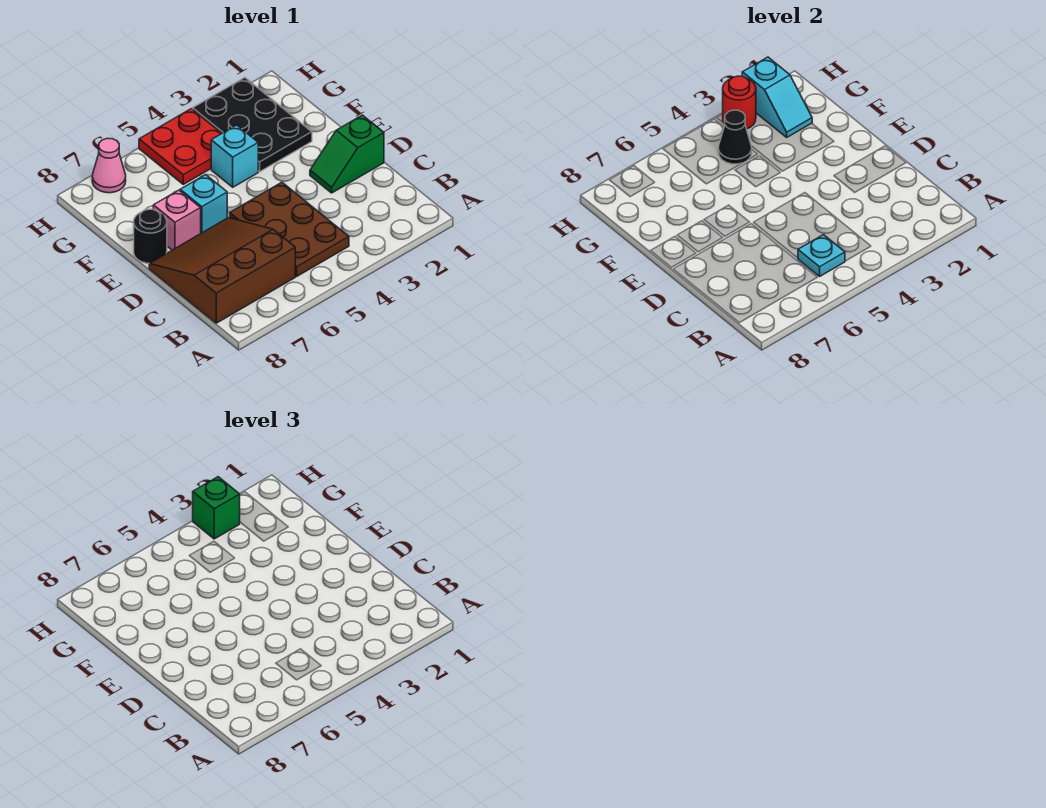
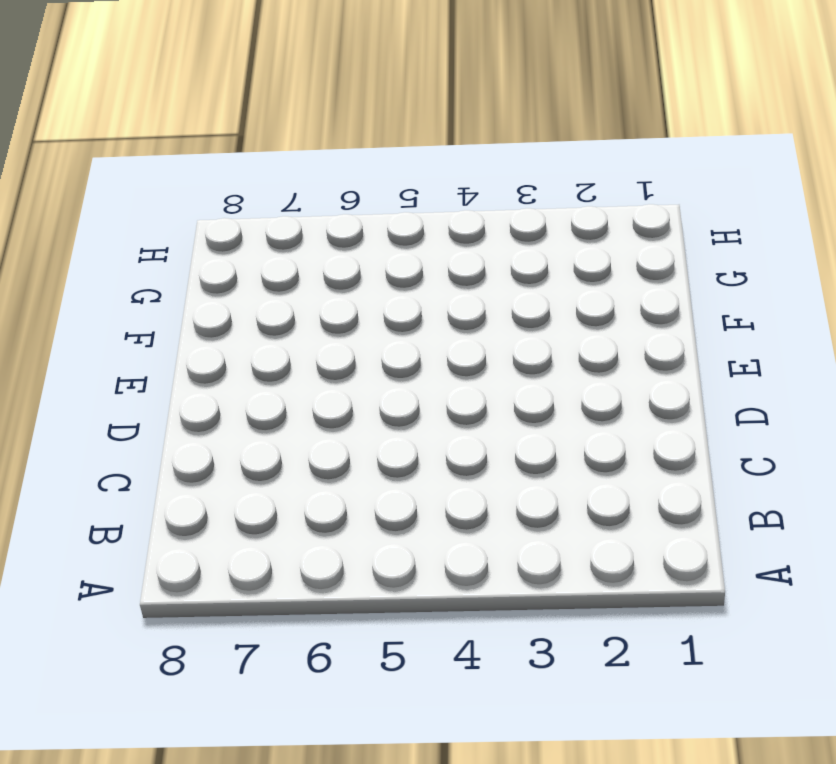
none -> brown 2x3 plate [230,182,349,276]
none -> brown 3x3 slope [149,218,295,323]
none -> green 1x2 slope [310,115,384,193]

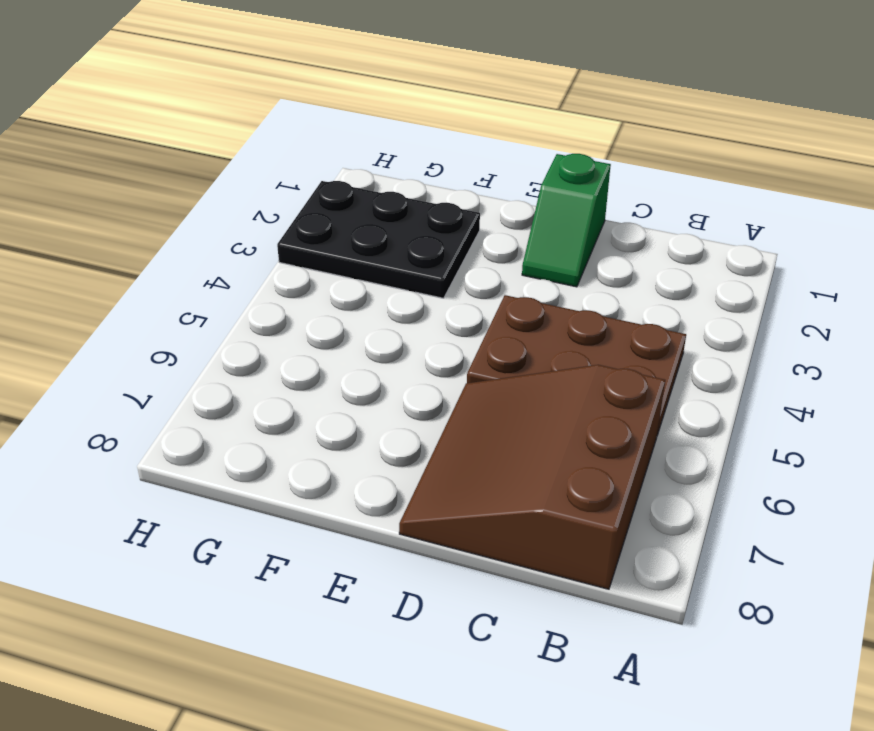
none -> cyan 1x1 brick [180,175,227,233]
none -> pink 1x1 brick [153,190,201,250]
none -> black 1x1 round brick [134,209,167,264]

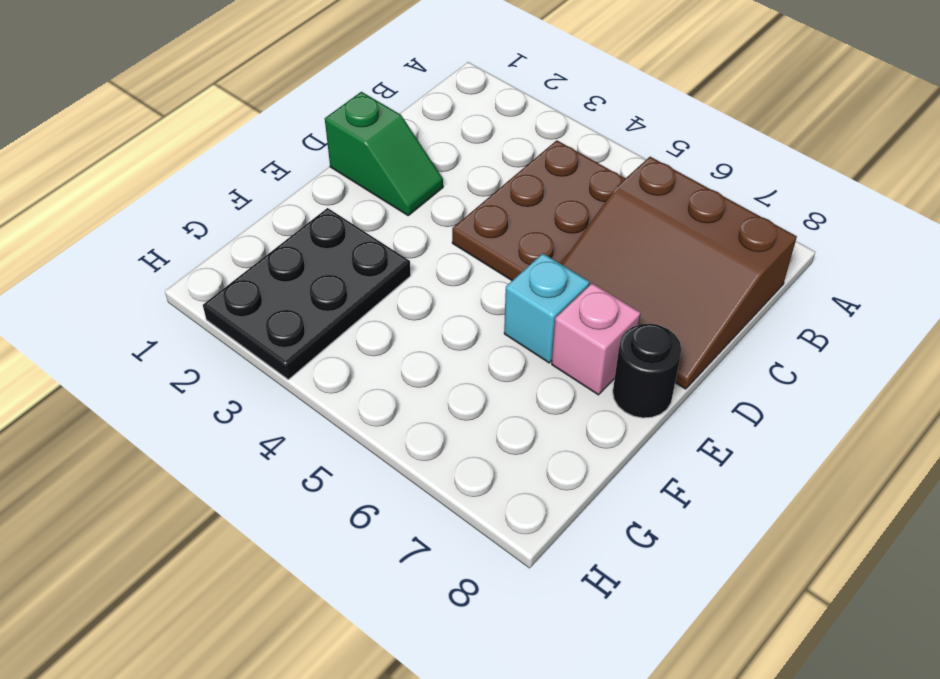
none -> cyan 1x1 brick [211,125,258,187]
none -> red 2x2 plate [139,109,222,184]
none -> pink 1x1 cone [92,138,126,193]

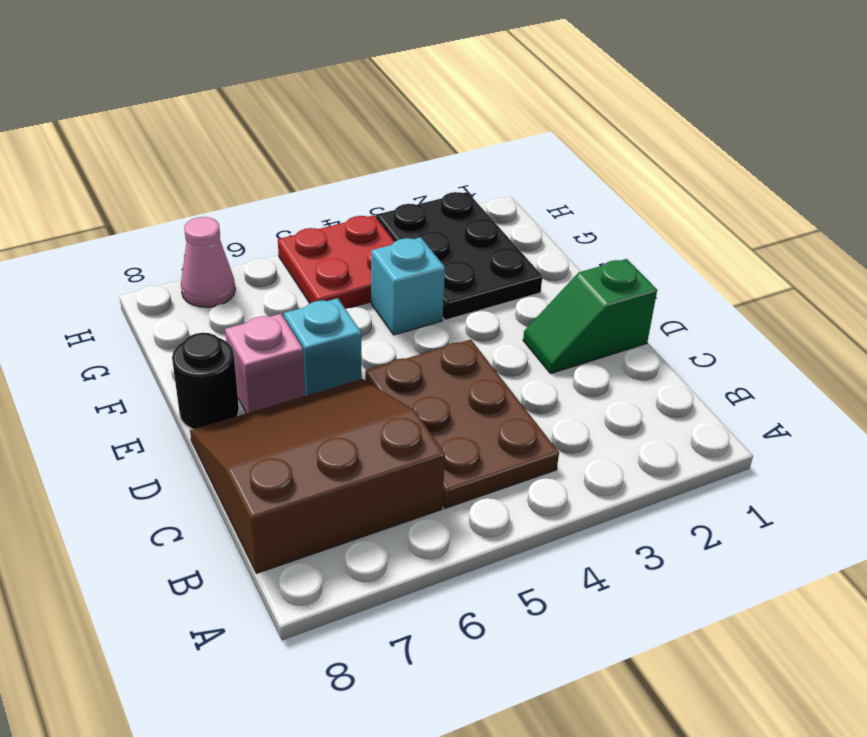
none -> cyan 1x1 plate [798,235,845,276]
none -> cyan 1x2 slope [742,57,812,137]
none -> black 1x1 cone [718,110,752,164]

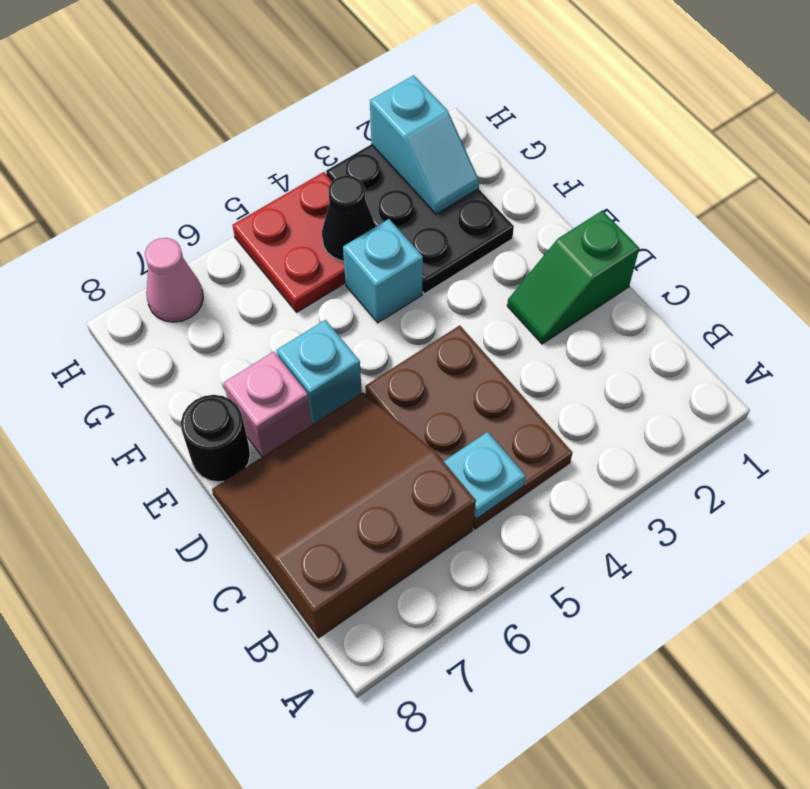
none -> red 1x1 round brick [723,76,756,129]
none -> green 1x1 brick [193,477,240,539]

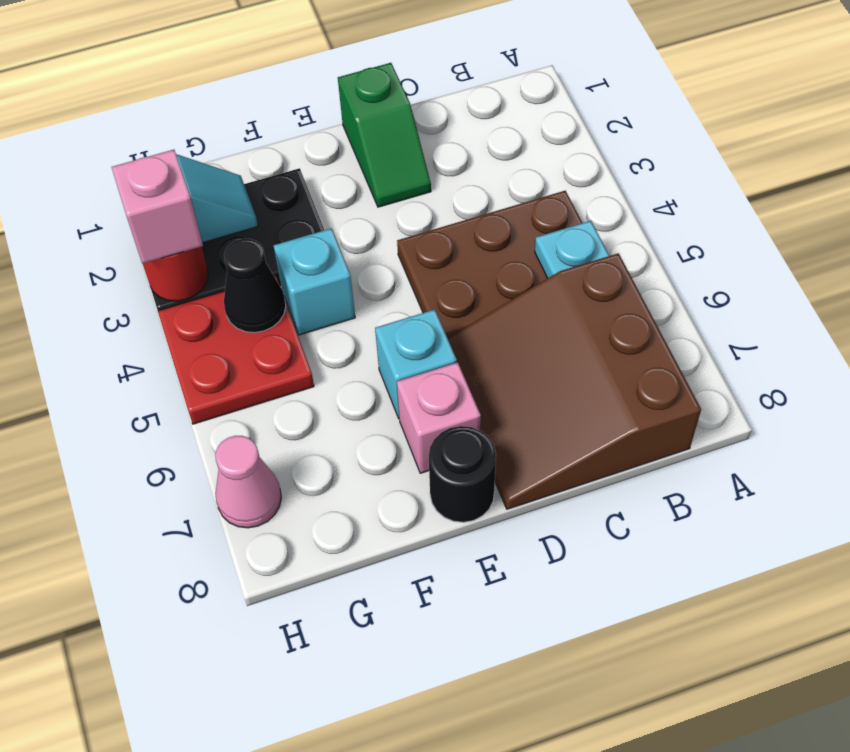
pink 1x1 brick [112,150,203,264] -> green 1x1 brick [193,477,240,539]

